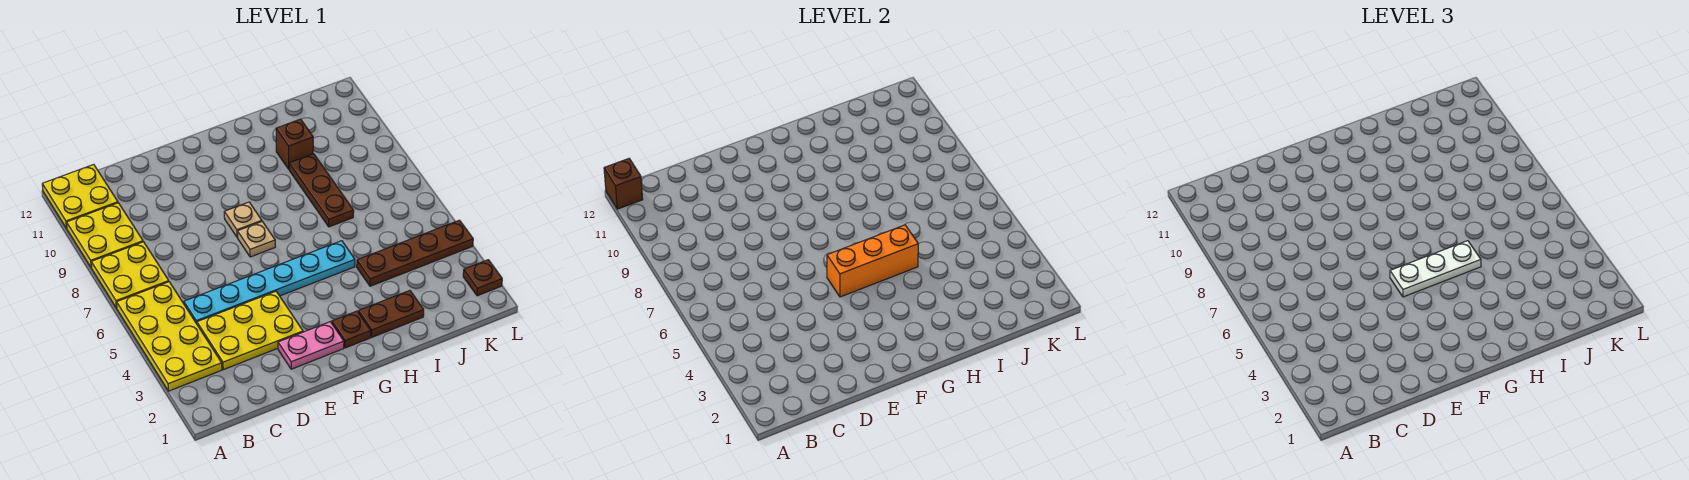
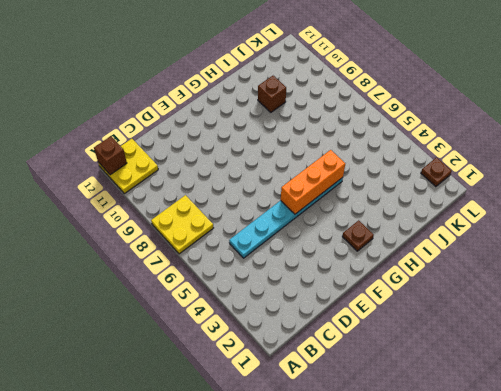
none -> yellow 2x4 plate [117,282,222,391]
none -> yellow 2x2 plate [67,203,143,268]
none -> yellow 2x3 plate [197,291,303,370]

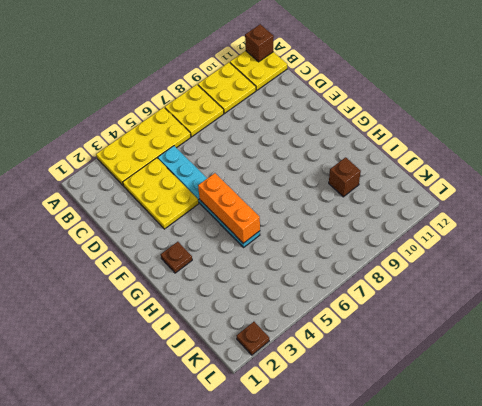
none -> pink 1x2 plate [278,322,344,369]
none -> tan 1x1 plate [237,221,275,257]
none -> tan 1x1 plate [224,202,262,237]

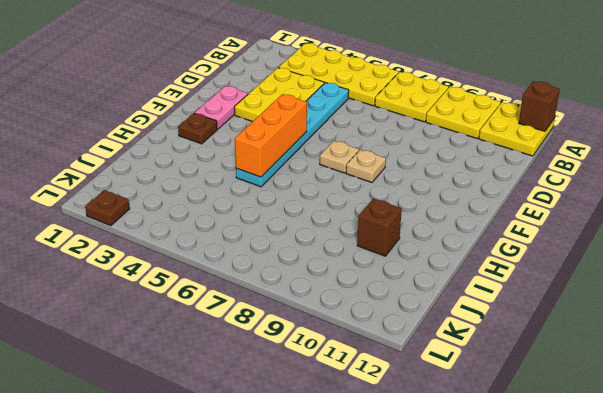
none -> brown 1x2 plate [358,291,424,337]
none -> brown 1x4 plate [357,220,473,286]
none -> brown 1x3 plate [289,154,354,227]

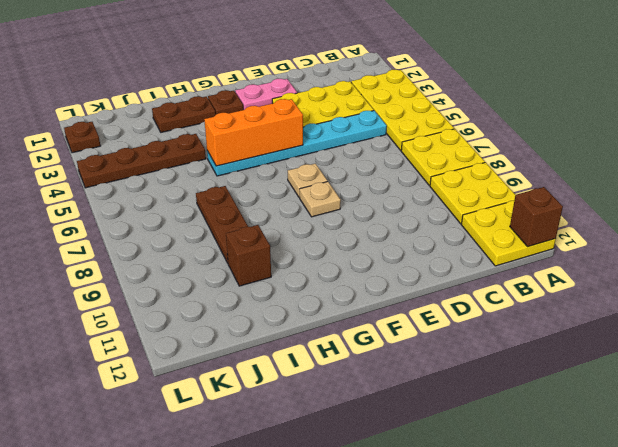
none -> white 1x3 plate [1390,241,1481,297]

